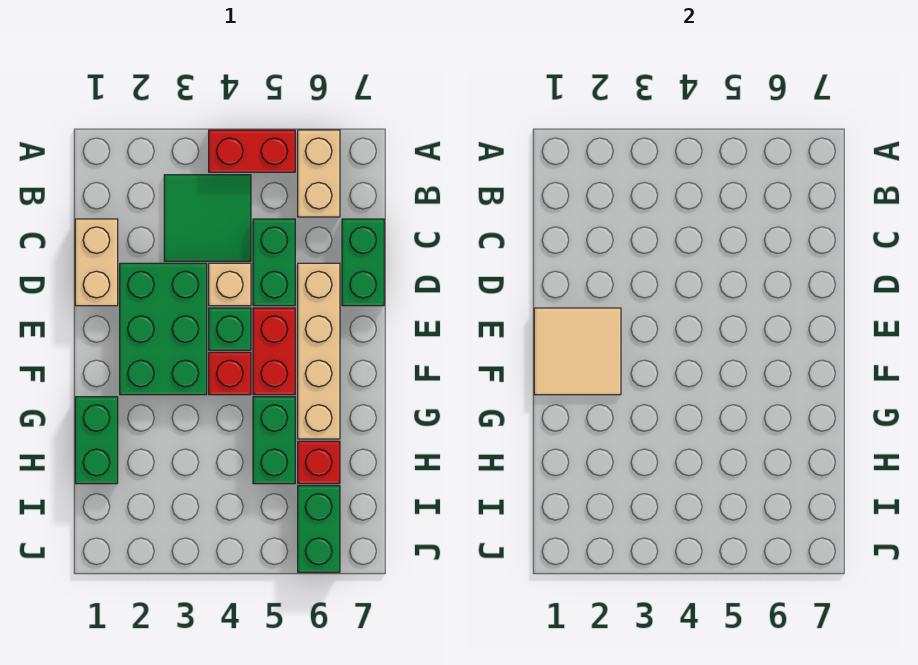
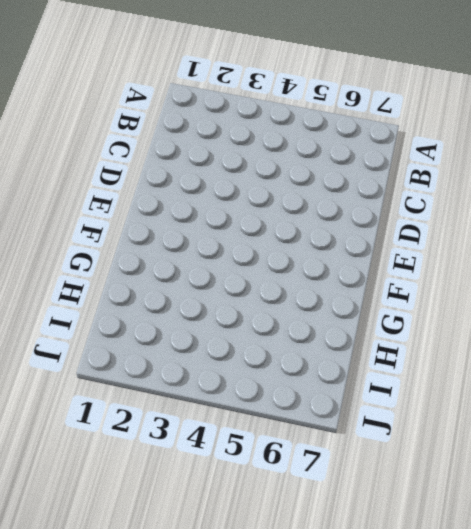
none -> red 1x2 brick [209,130,295,172]
none -> tan 1x2 brick [298,130,340,217]
none -> green 2x2 tile [164,175,251,261]

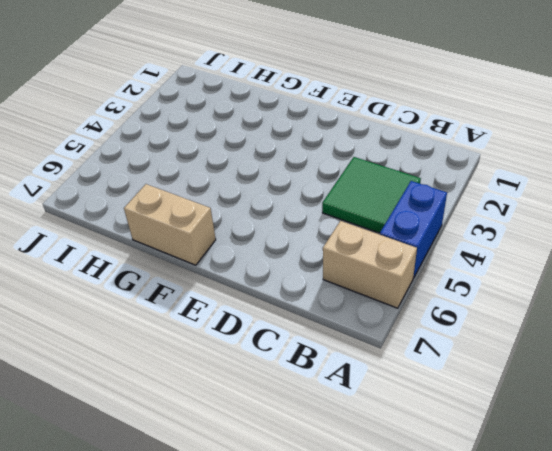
blue 1x2 brick [380,181,447,278] -> red 1x2 brick [209,130,295,172]
tan 1x2 brick [124,184,216,265] -> tan 1x2 brick moved to [75,219,118,306]
none -> green 1x2 brick [253,219,295,306]
none -> green 1x2 brick [342,219,384,306]
none -> green 2x3 brick [120,263,207,395]

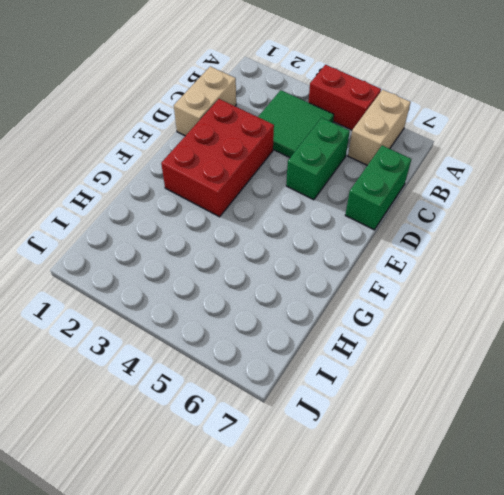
red 2x3 brick [161,99,274,217] -> green 2x3 brick [120,263,207,395]
none -> tan 1x1 brick [209,263,251,306]
none -> tan 1x4 brick [298,263,340,439]
none -> green 1x1 brick [209,308,251,350]

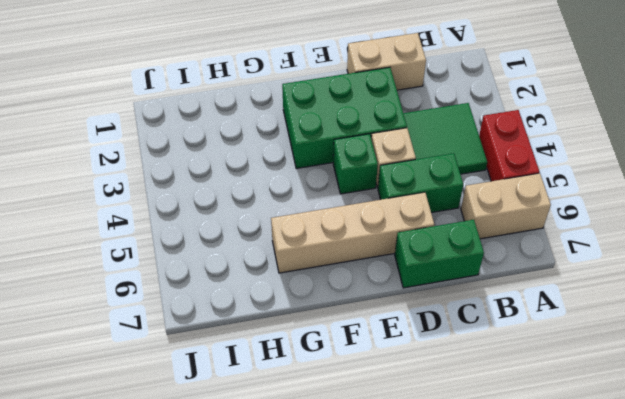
none -> red 1x2 brick [253,308,295,395]
none -> red 1x1 brick [209,352,251,395]
none -> green 1x2 brick [75,397,118,484]

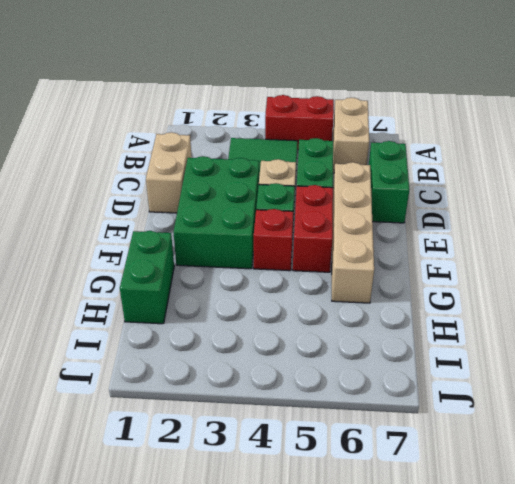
none -> green 1x2 brick [253,397,295,484]
none -> red 1x1 brick [298,441,340,484]
none -> green 1x2 brick [298,486,340,572]

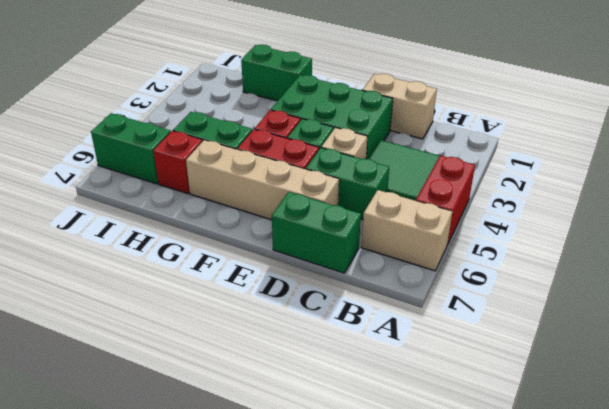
none -> tan 2x2 tile [534,308,621,395]

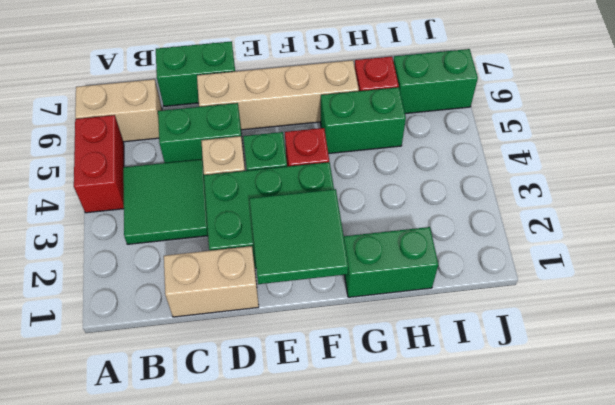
green 2x2 tile [249,189,348,284] -> tan 2x2 tile [534,308,621,395]
none -> red 1x2 brick [253,308,295,395]

